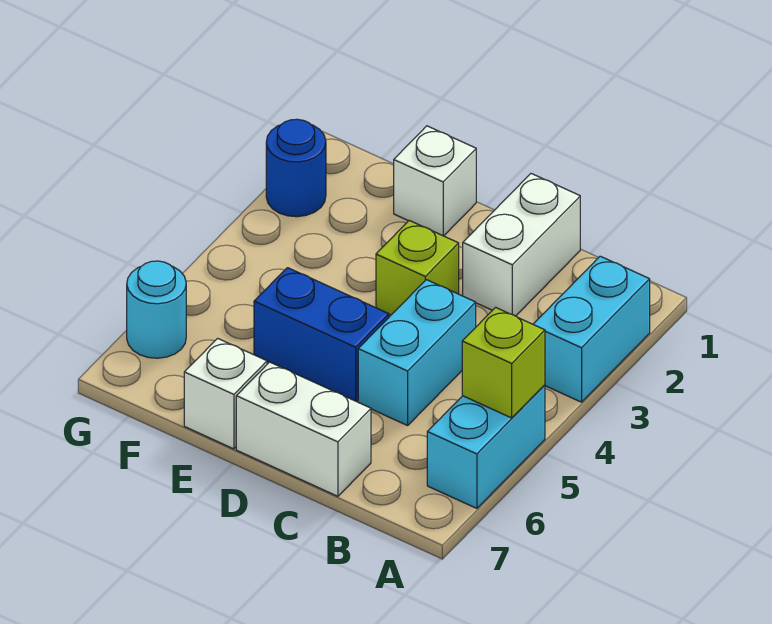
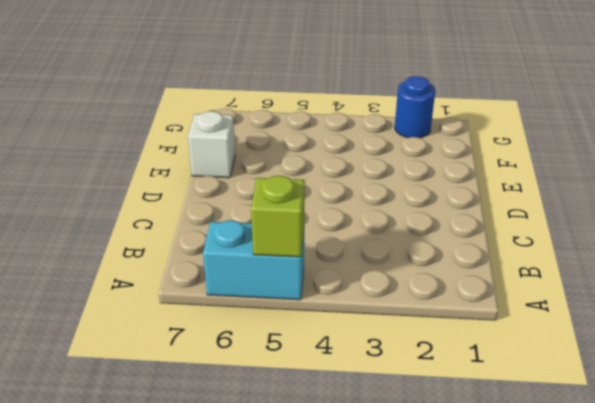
none -> cyan 1x2 brick [533,256,650,402]
none -> white 1x2 brick [463,174,580,316]
none -> cyan 1x2 brick [358,280,476,425]

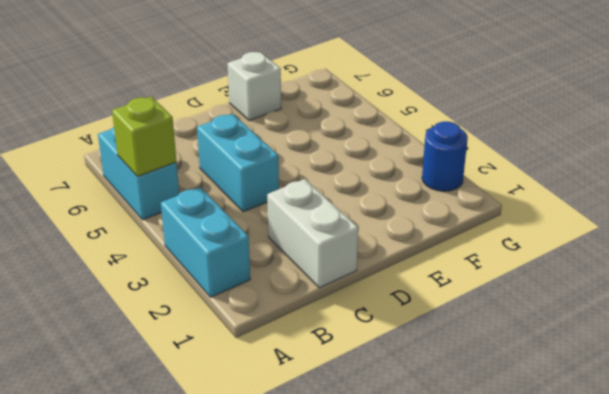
none -> white 1x2 brick [236,362,371,496]
none -> lime 1x1 brick [376,221,459,315]
none -> blue 1x2 brick [254,268,389,401]

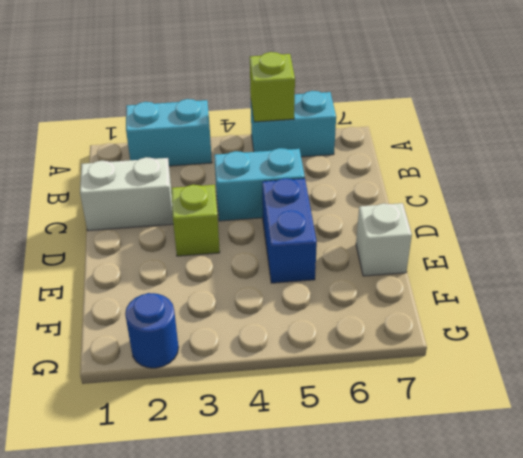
none -> white 1x2 brick [236,362,371,496]
none -> white 1x1 brick [394,126,476,236]
none -> cyan 1x1 round brick [127,261,186,358]

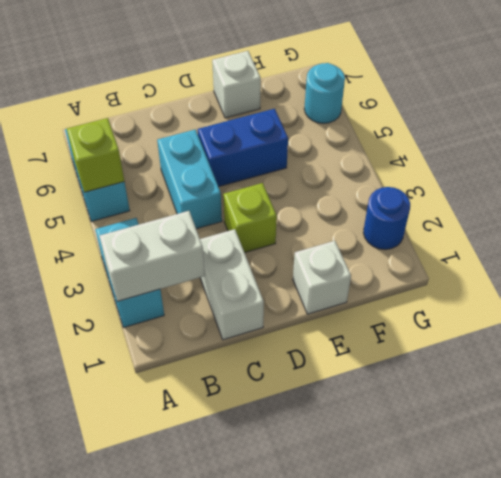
white 1x2 brick [99,211,205,301] -> white 1x2 brick moved to [236,362,371,496]

